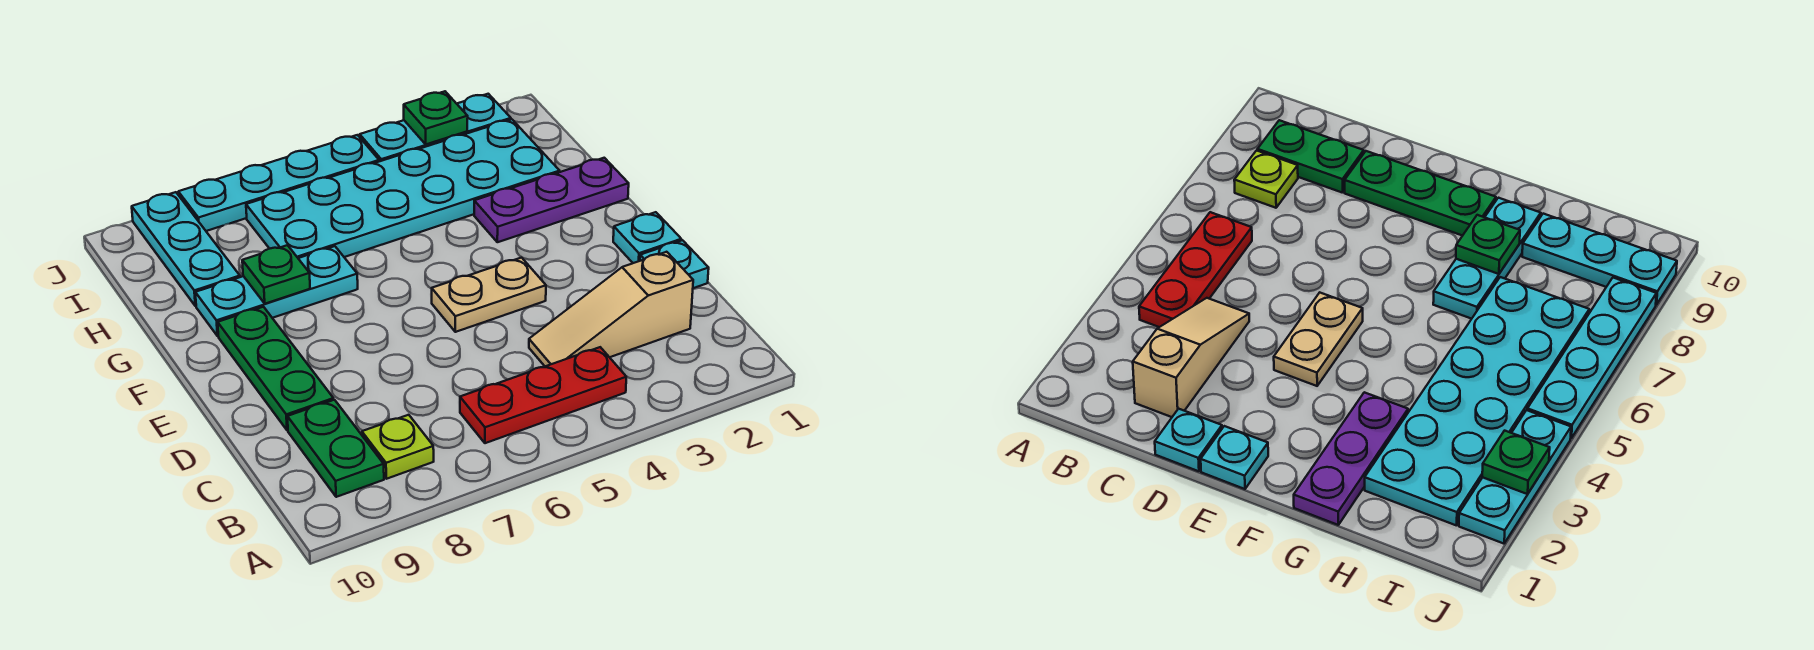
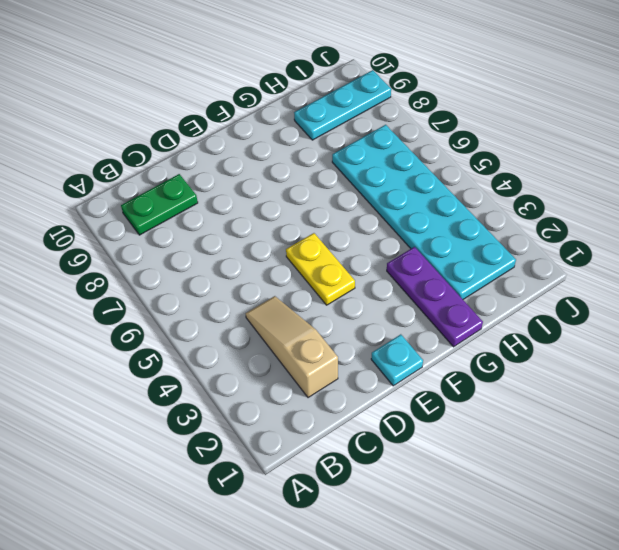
yellow 1x2 plate [286,233,355,305] -> tan 1x2 plate [432,258,546,332]
none -> red 1x3 plate [460,347,626,443]
none -> lime 1x1 plate [362,415,434,479]
none -> cyan 1x1 plate [640,240,709,288]

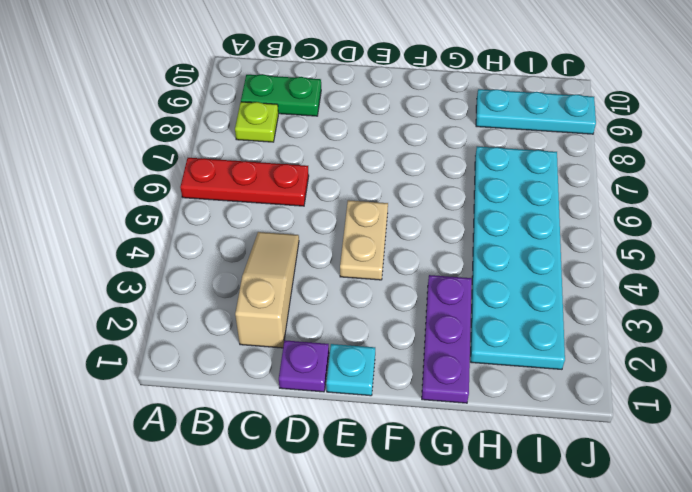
red 1x3 plate [180,158,309,206] -> red 1x3 plate turned to [460,347,626,443]
purple 1x1 plate [279,340,329,392] -> cyan 1x1 plate [640,240,709,288]
none -> green 1x3 plate [218,307,334,430]
none -> cyan 1x3 plate [195,246,358,336]
none -> cyan 1x3 plate [360,94,511,161]

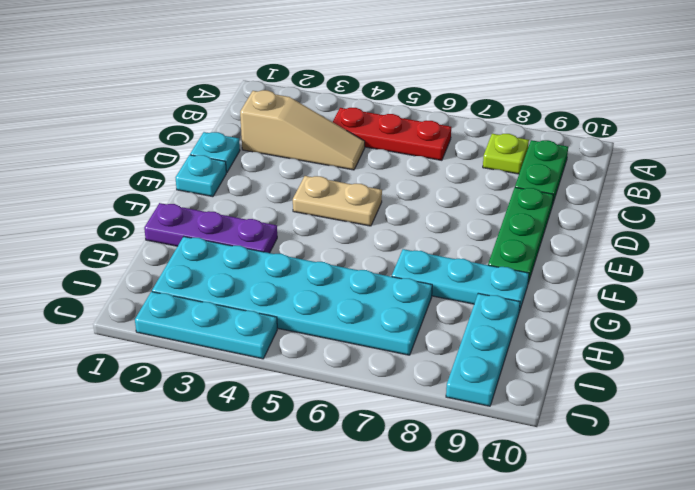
none -> cyan 1x4 plate [178,135,379,231]
none -> green 1x1 plate [242,245,310,304]
none -> green 1x1 plate [404,91,468,144]

